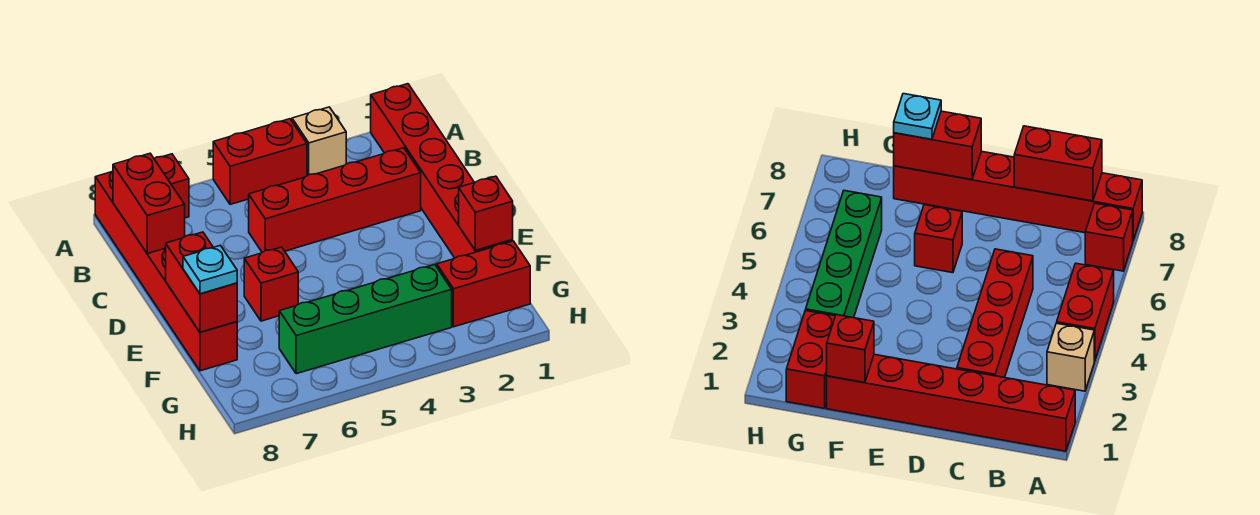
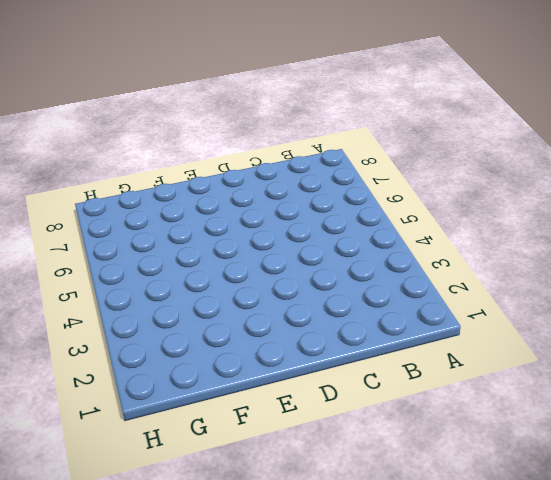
none -> red 1x6 brick [371,84,513,258]
none -> tan 1x1 brick [292,107,346,176]
none -> red 1x2 brick [213,119,307,204]

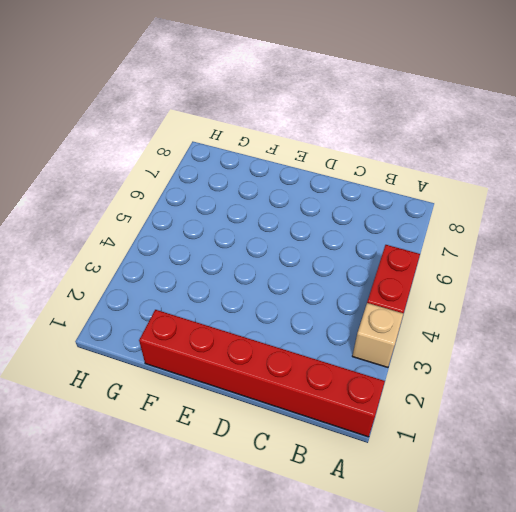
none -> red 1x1 brick [154,154,189,218]
none -> red 1x6 brick [95,171,237,371]
none -> red 1x4 brick [249,148,421,252]

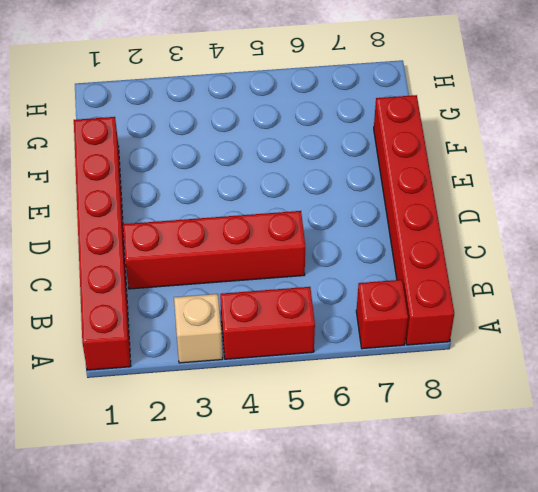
none -> red 1x1 brick [244,247,298,321]
none -> red 1x2 brick [437,241,530,327]
none -> green 1x4 brick [279,265,452,374]

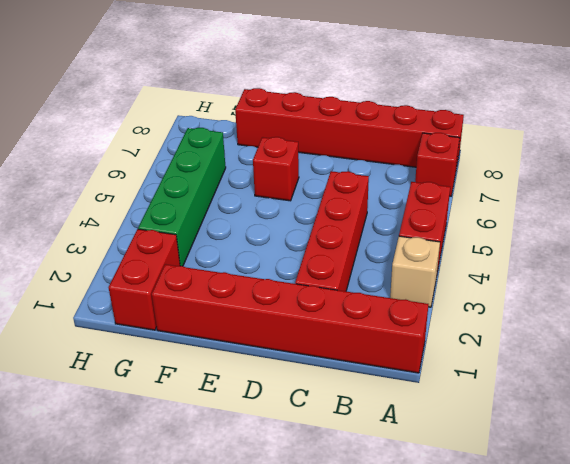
none -> red 1x2 brick [113,153,185,254]
none -> red 1x2 brick [166,232,237,332]
none -> red 1x1 brick [459,176,513,250]

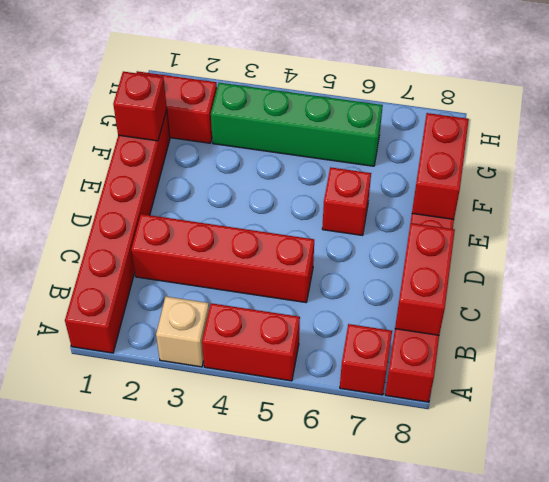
none -> cyan 1x1 plate [183,245,237,294]

